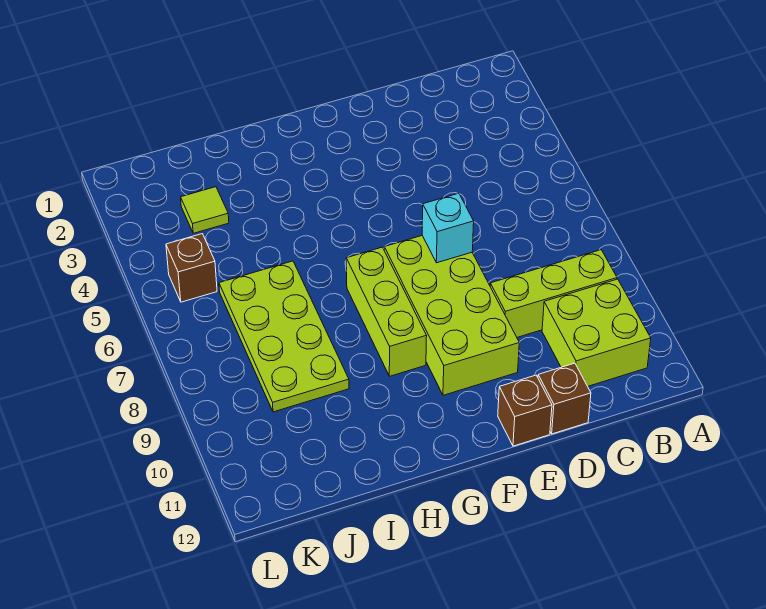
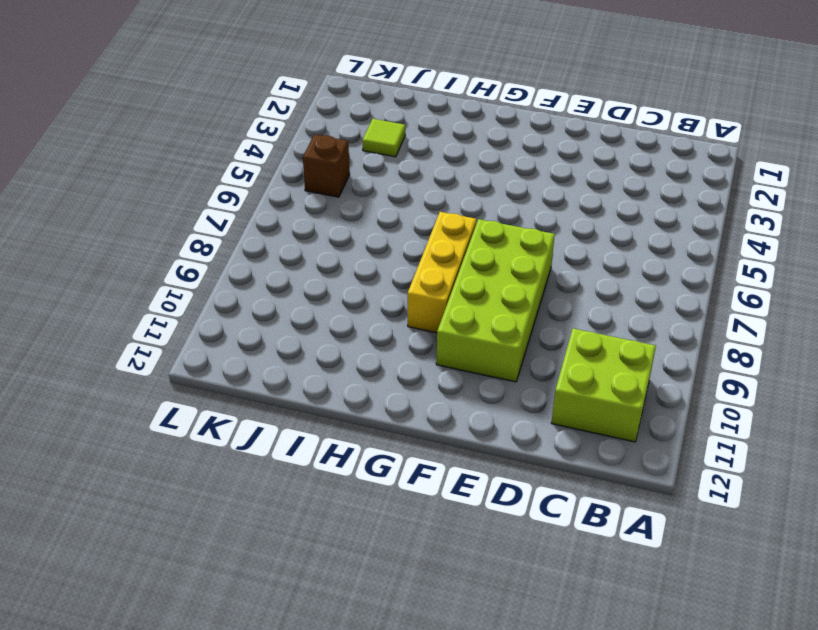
yellow 1x3 brick [408,212,476,333] -> lime 1x3 brick [346,247,427,376]
none -> lime 1x3 brick [490,250,617,337]
none -> brown 1x1 brick [538,363,591,434]

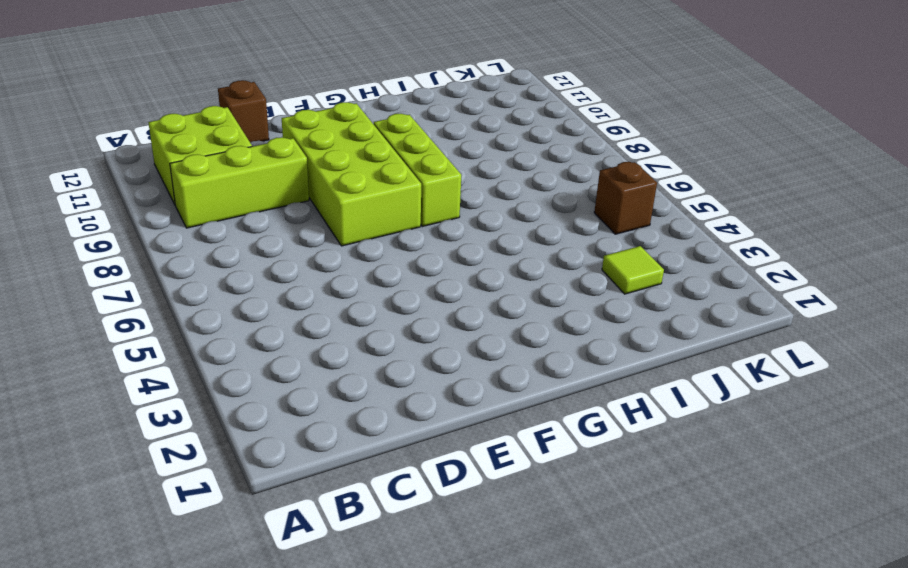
none -> brown 1x1 brick [498,375,552,446]
none -> lime 2x4 plate [219,261,349,412]

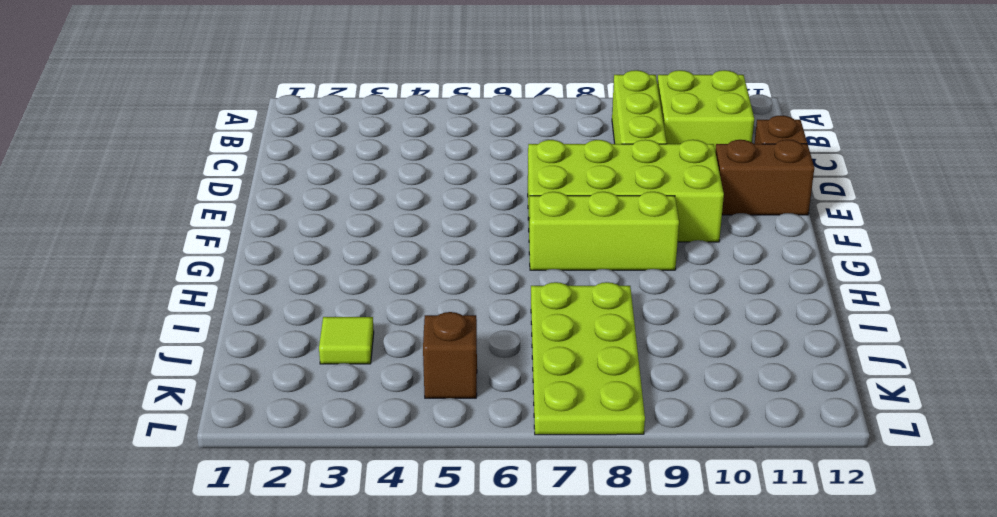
brown 1x2 brick [715,140,814,215] -> brown 1x1 brick [498,375,552,446]
lime 2x4 plate [531,282,645,435] -> lime 2x4 plate turned to [219,261,349,412]
none -> cyan 1x1 brick [422,193,474,263]

